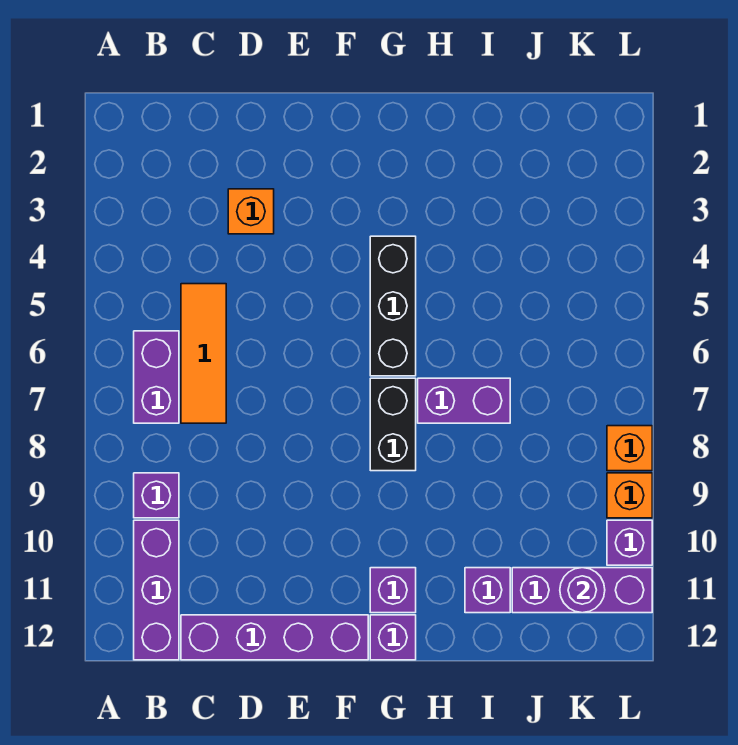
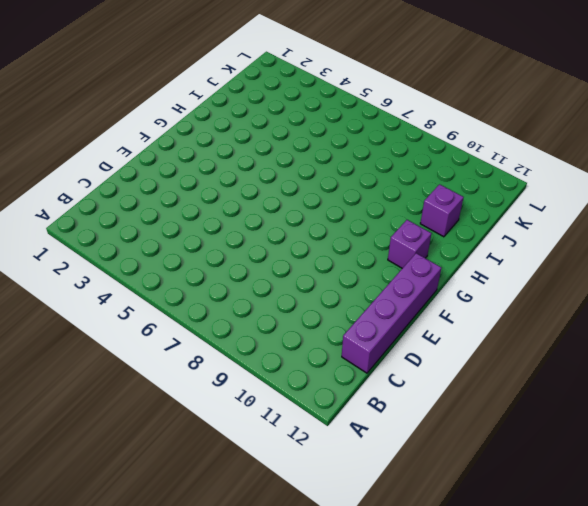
none -> purple 1x2 brick [134,331,179,423]
none -> purple 1x1 brick [134,473,179,518]
none -> purple 1x3 brick [134,520,179,660]

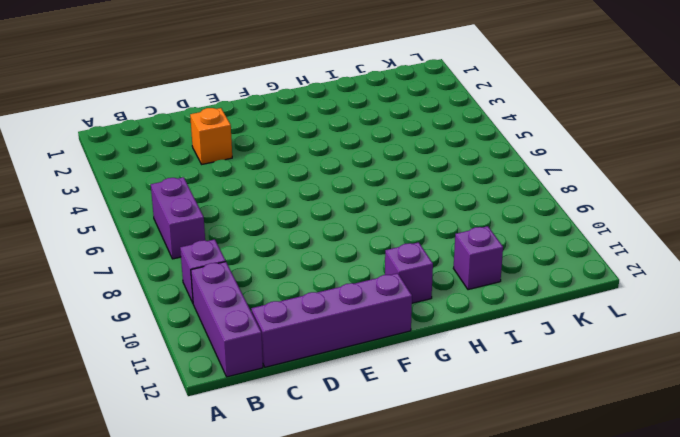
none -> orange 1x3 tile [181,284,226,423]
none -> black 1x3 brick [370,236,416,376]
none -> black 1x2 brick [370,378,416,471]

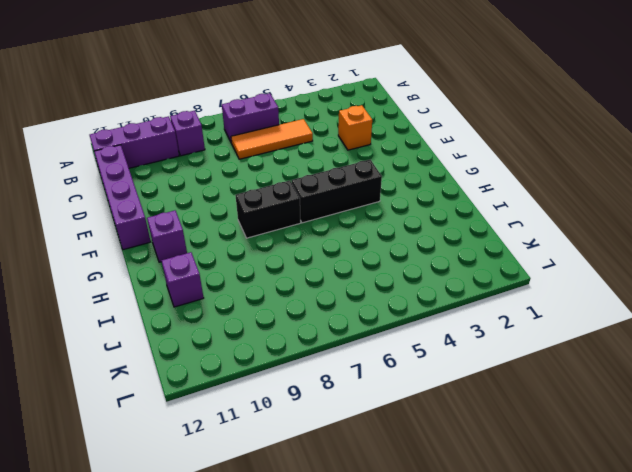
none -> purple 1x1 brick [370,615,416,660]
none -> purple 1x2 brick [418,378,510,423]
none -> purple 1x3 brick [512,568,652,613]

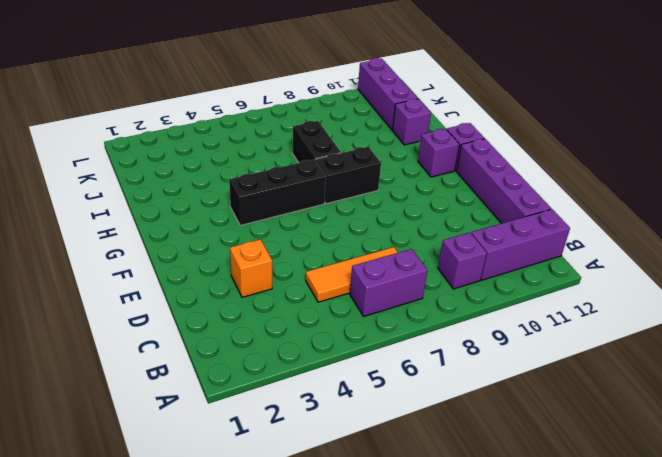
black 1x2 brick [292,121,341,163] -> purple 1x2 brick [418,378,510,423]
none -> orange 1x1 brick [607,426,652,471]
none -> orange 1x1 brick [607,473,652,518]
none -> purple 1x1 brick [607,520,652,565]

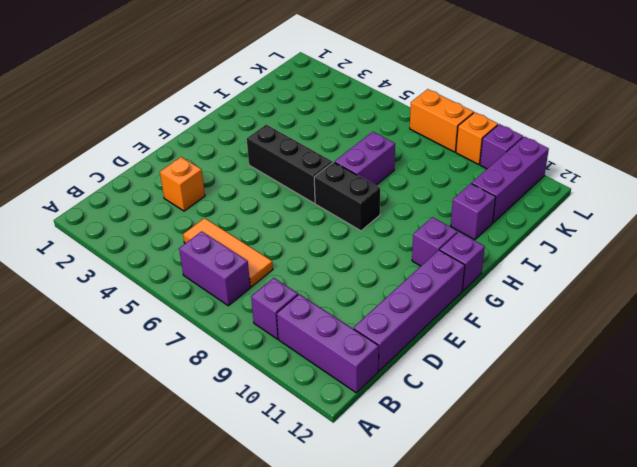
orange 1x2 brick [410,89,474,152] -> orange 1x1 brick [607,426,652,471]
none -> purple 1x1 round brick [560,568,605,613]

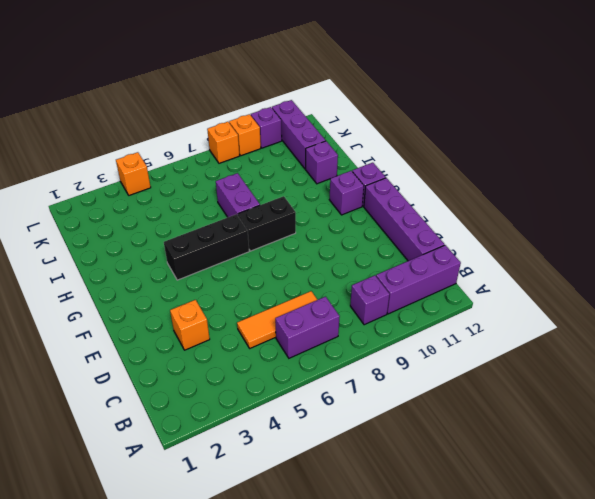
orange 1x1 brick [116,152,151,195] -> none
none -> purple 1x1 round brick [560,568,605,613]

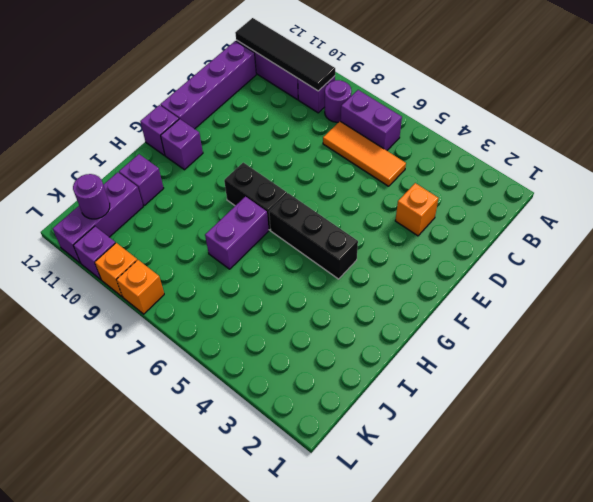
purple 1x1 round brick [325,80,351,122] -> none
black 1x4 tile [235,18,335,91] -> none

